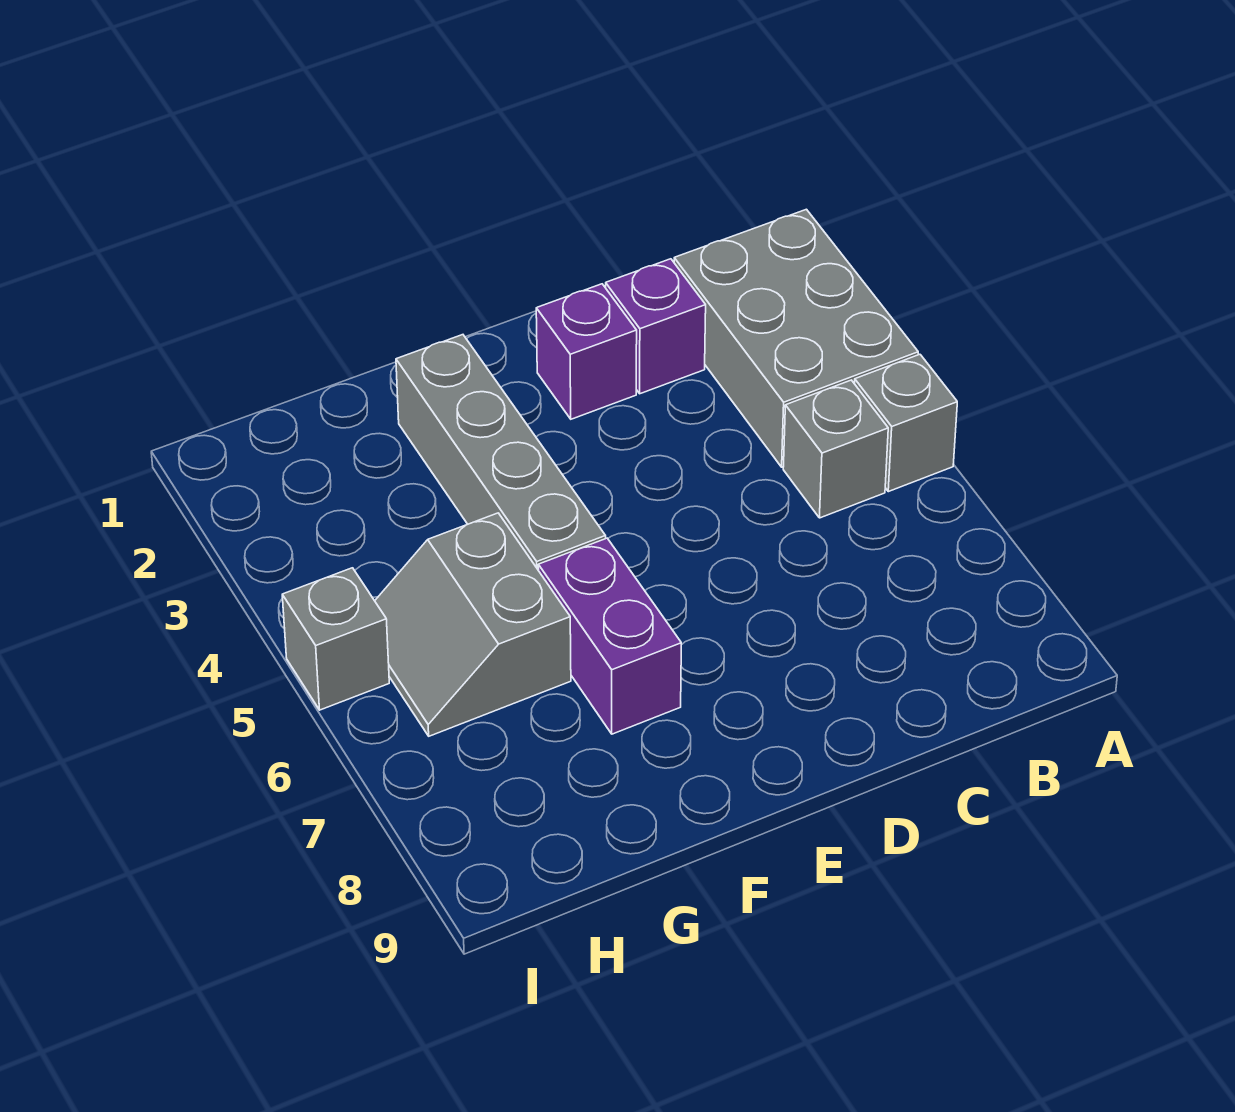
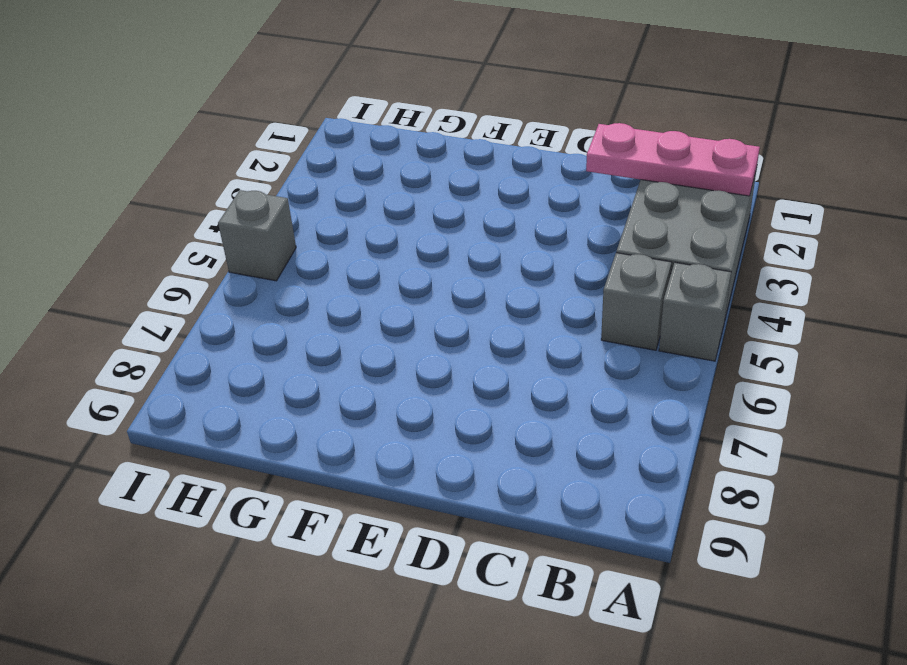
pink 1x3 plate [586,123,760,196] -> none
none -> purple 1x1 brick [606,259,706,394]
none -> purple 1x1 brick [536,284,637,419]

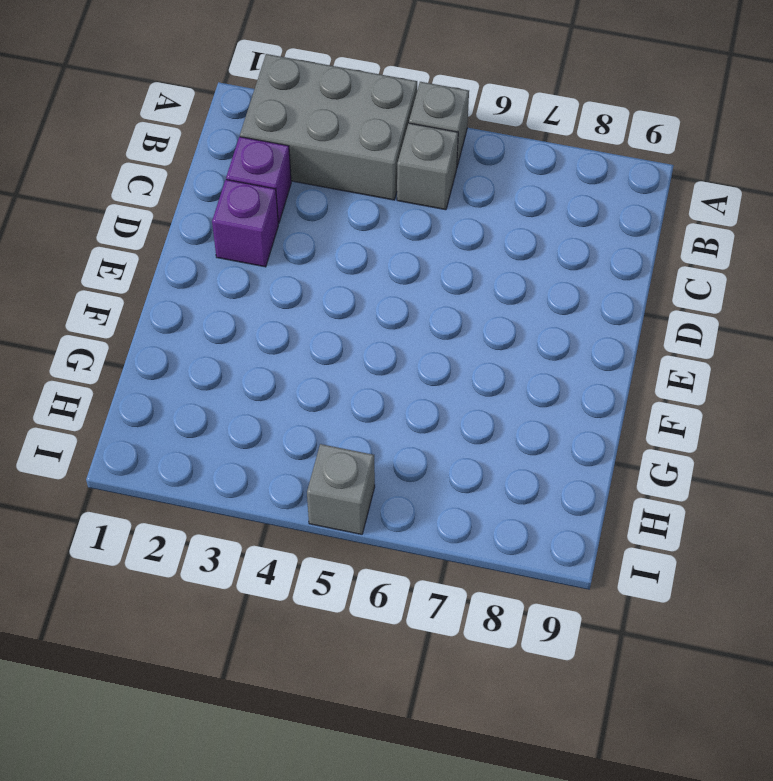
none -> grey 1x4 brick [396,335,606,571]
none -> purple 1x2 brick [538,538,681,734]

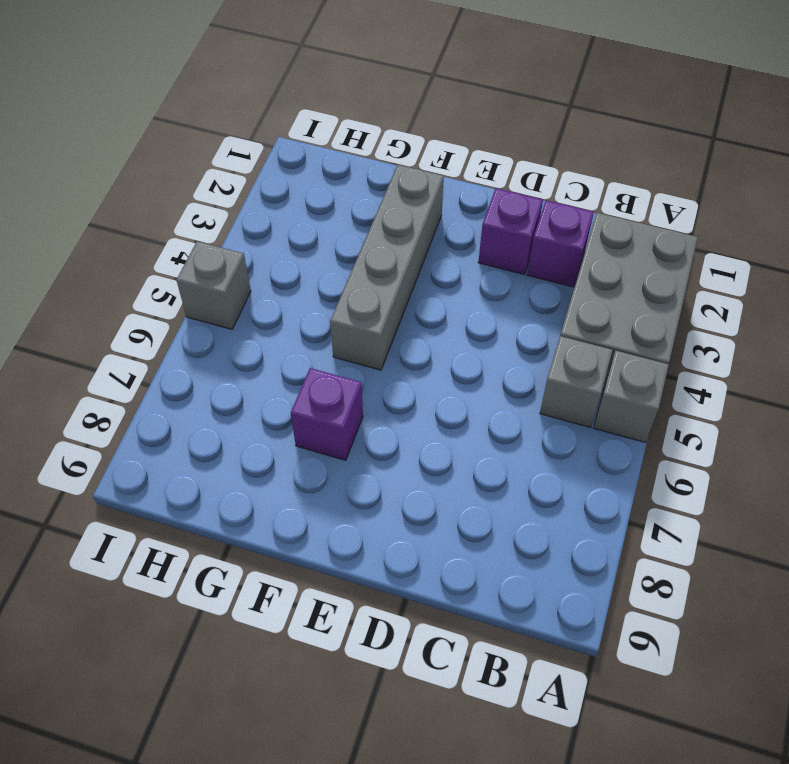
purple 1x1 brick [291,368,363,460] -> purple 1x2 brick [538,538,681,734]
none -> grey 2x2 slope [375,513,571,736]

